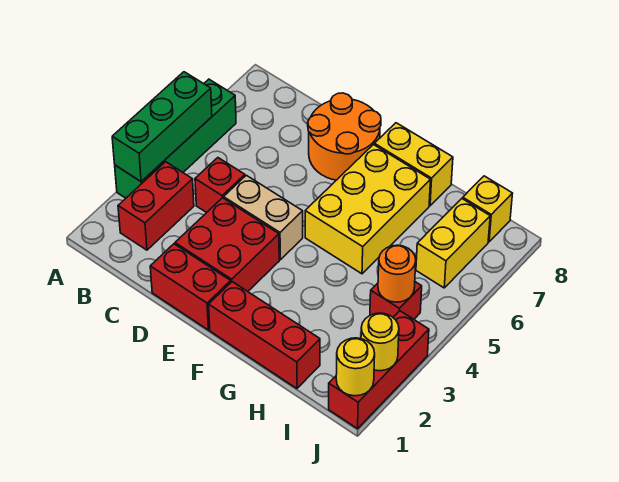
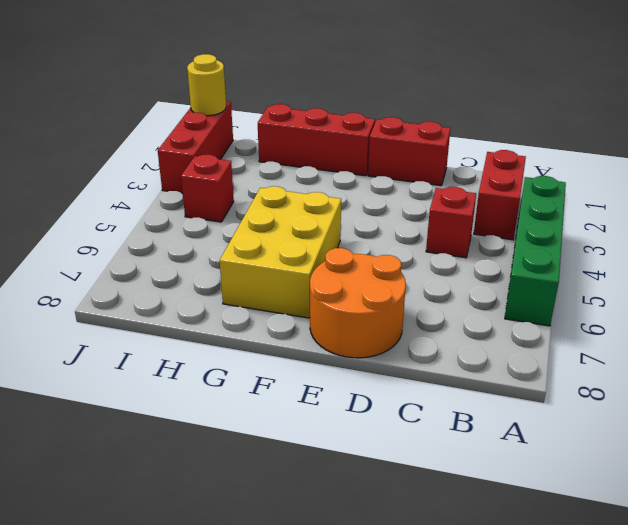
none -> red 2x2 brick [175,198,279,291]
none -> tan 1x2 brick [224,175,303,260]
none -> yellow 1x2 brick [374,123,453,206]

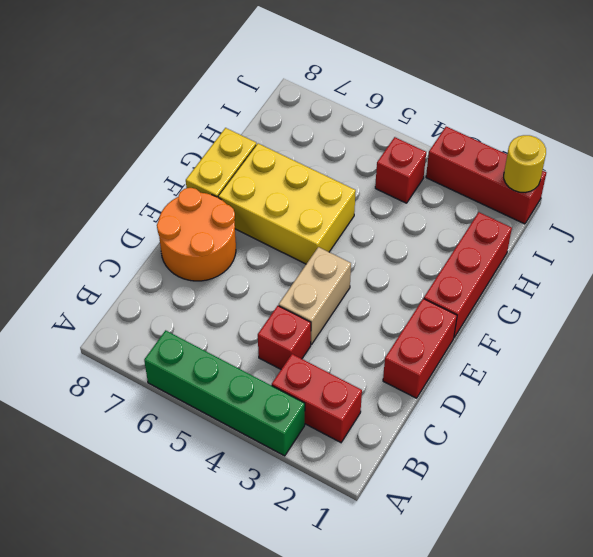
none -> red 2x2 brick [175,198,279,291]
none -> yellow 1x2 brick [416,199,490,288]
none -> yellow 1x1 brick [463,176,513,242]

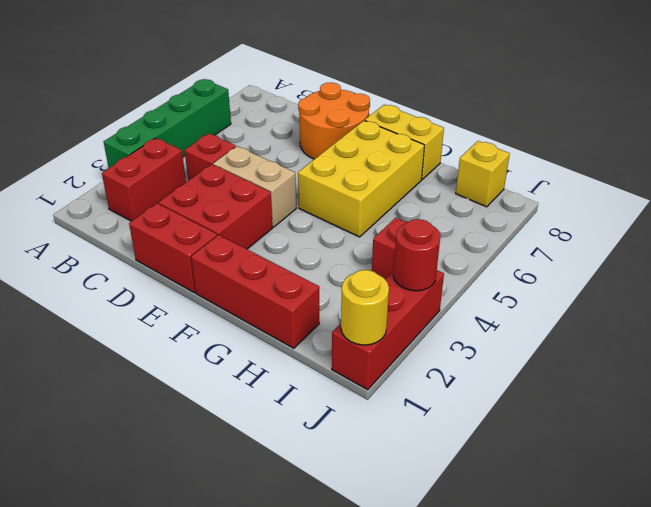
red 1x1 round brick [393,219,440,291] -> none
none -> yellow 1x2 brick [416,199,490,288]
none -> green 1x3 brick [112,72,212,181]
none -> orange 1x1 round brick [378,245,416,302]

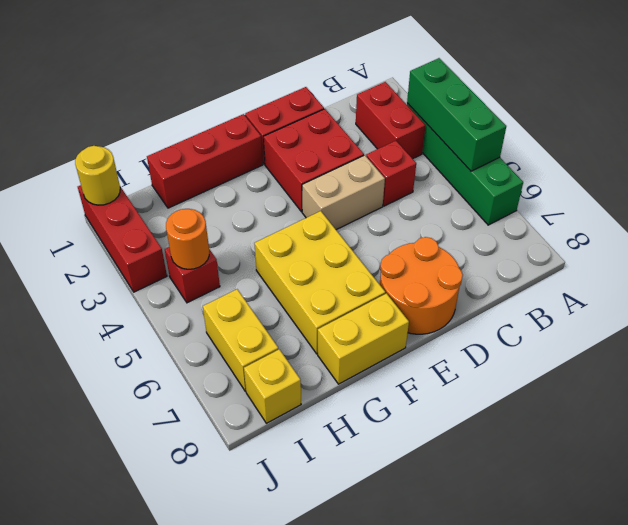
none -> yellow 1x1 round brick [361,313,399,371]

